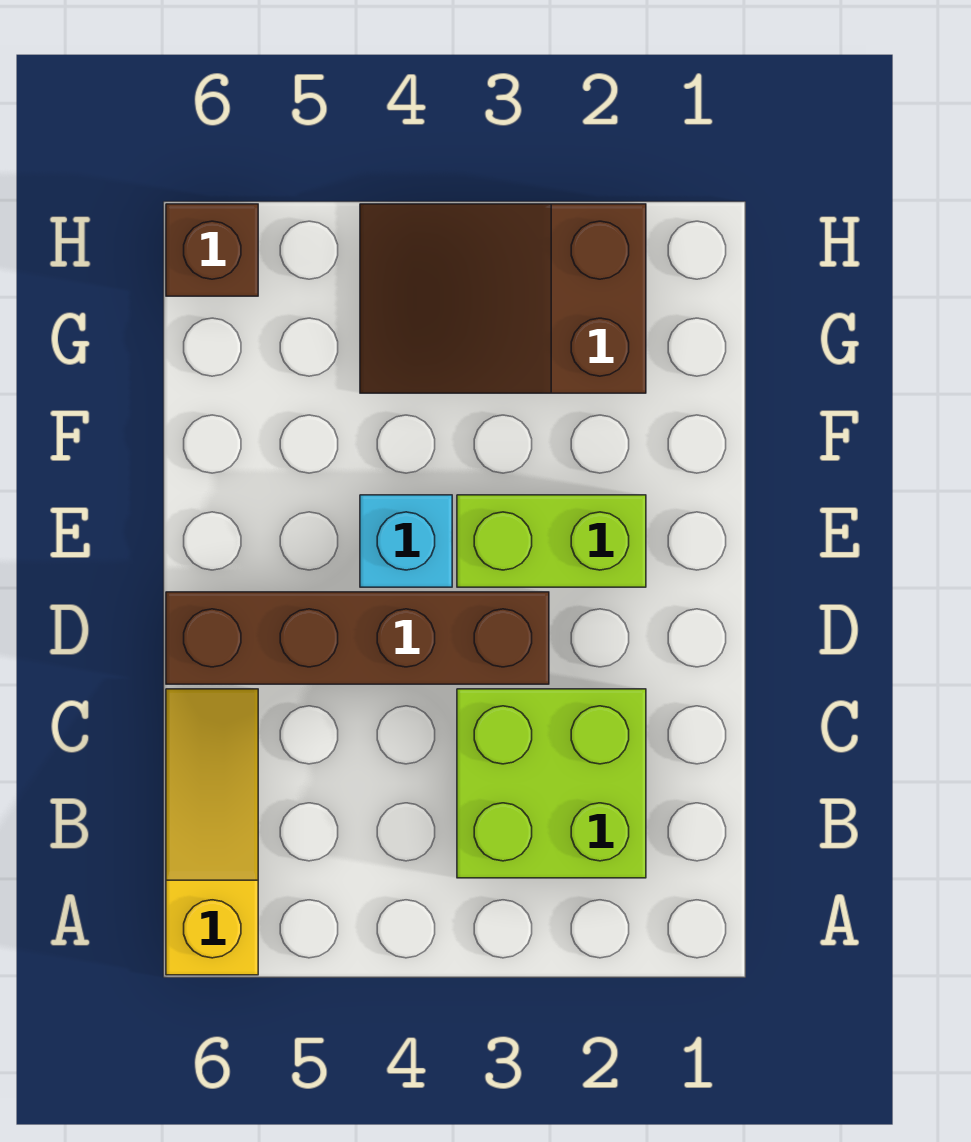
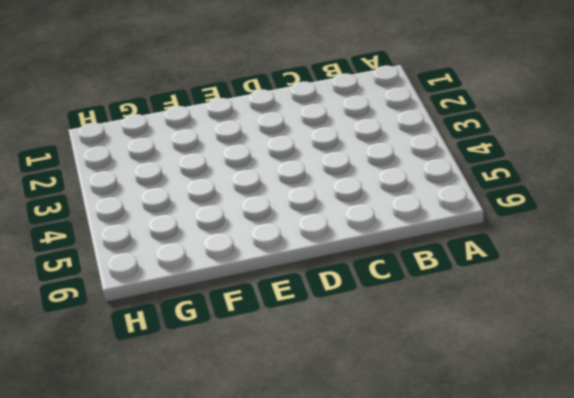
none -> yellow 1x3 slope [166,689,258,975]
none -> lime 2x2 brick [457,689,646,878]

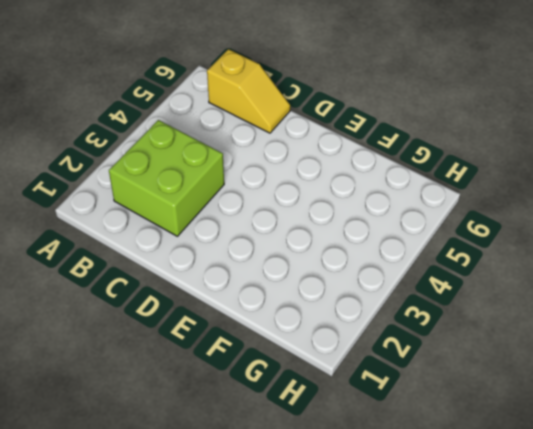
yellow 1x2 slope [207,49,290,133] -> yellow 1x3 slope [166,689,258,975]
none -> brown 1x4 brick [166,592,549,684]
none -> lime 1x2 brick [457,495,646,587]

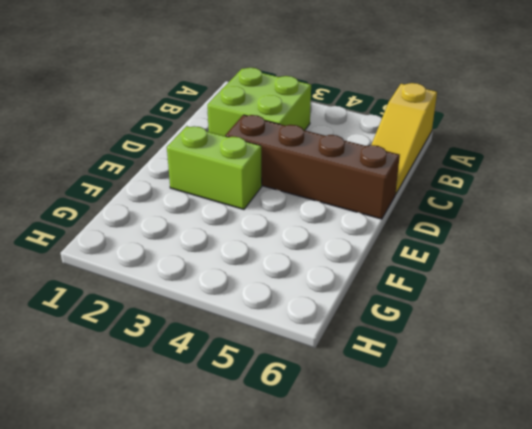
none -> cyan 1x1 brick [360,495,452,587]
none -> brown 2x3 slope [360,204,646,393]

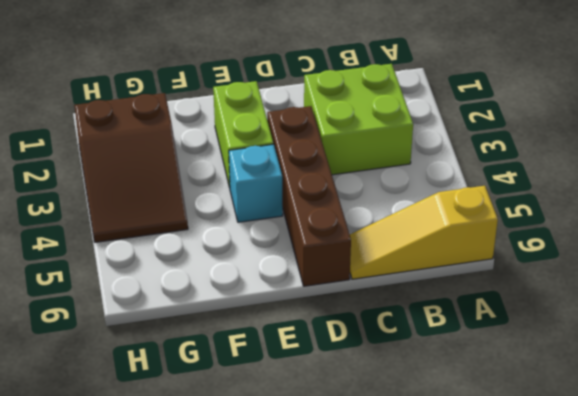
none -> brown 1x1 brick [166,204,258,296]

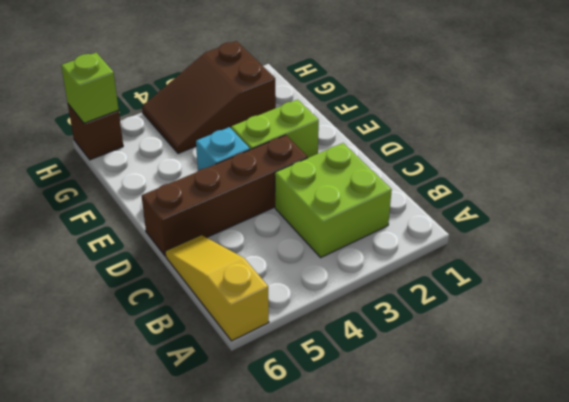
lime 1x1 brick [61,53,119,123] -> none

